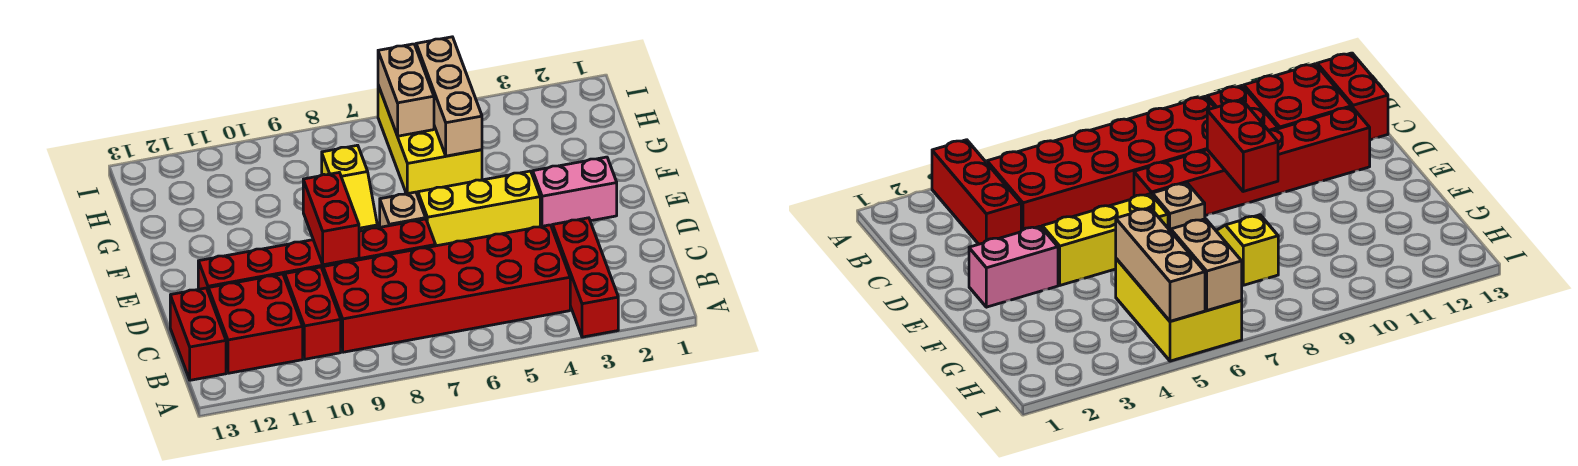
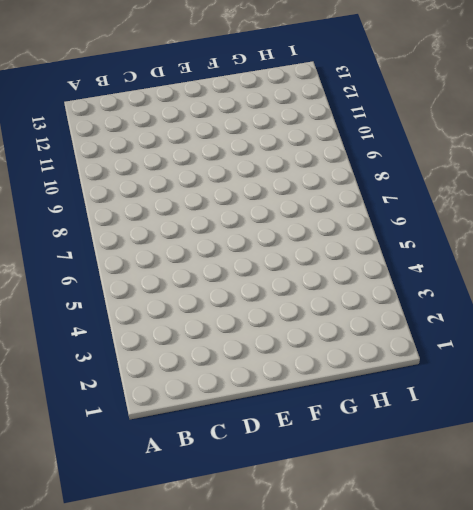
none -> red 1x3 brick [553,218,618,337]
none -> red 2x6 brick [323,225,570,352]
none -> red 1x2 brick [285,267,341,359]

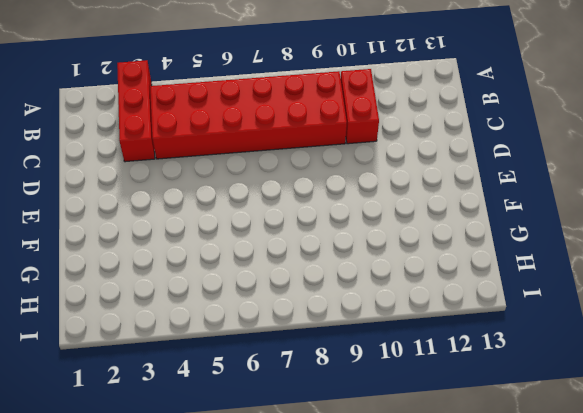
none -> red 2x2 brick [208,274,303,373]
none -> red 1x2 brick [170,288,226,380]
none -> red 1x6 brick [198,219,436,290]

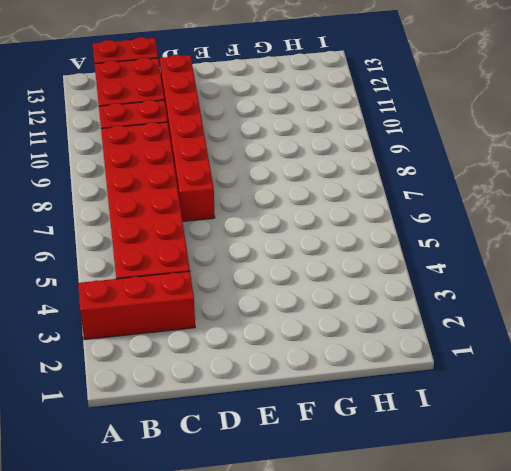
none -> pink 1x2 brick [533,157,617,228]
none -> yellow 1x3 brick [418,171,540,246]
none -> tan 1x1 brick [380,192,426,227]

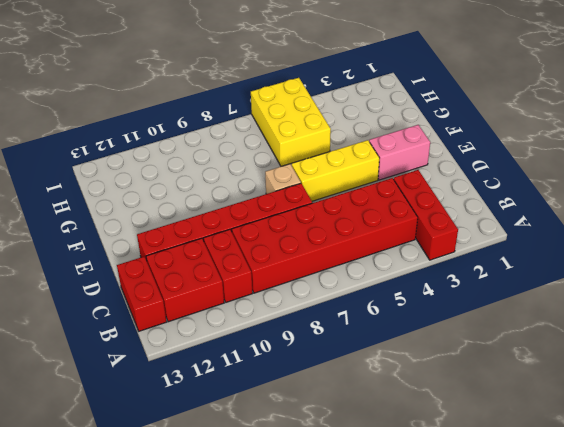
none -> yellow 1x2 slope [322,145,377,231]
none -> red 1x2 brick [303,173,359,265]
none -> tan 1x3 brick [416,37,482,156]

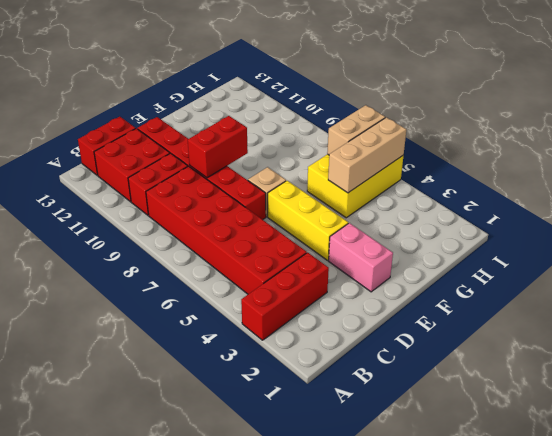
none -> yellow 1x2 slope [322,145,377,231]

